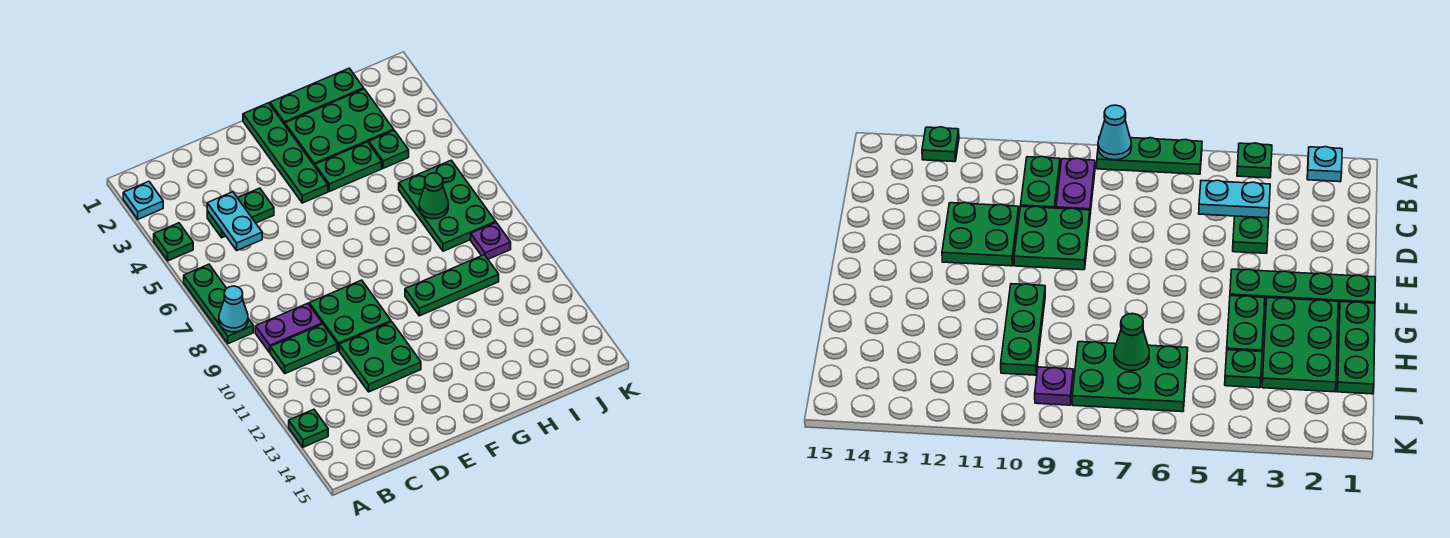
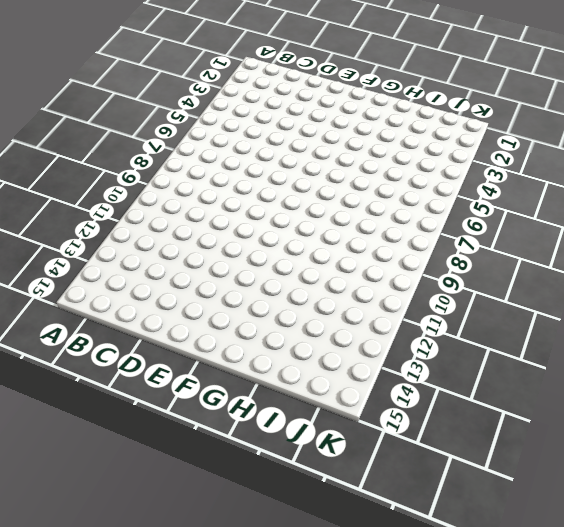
none -> cyan 1x1 plate [123,181,163,219]
none -> green 1x1 plate [154,223,193,261]
none -> green 1x3 plate [184,264,253,344]

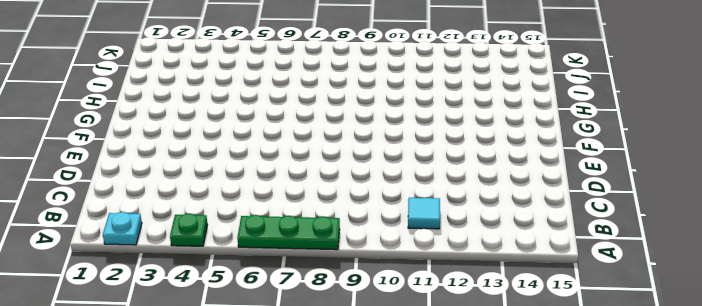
cyan 1x1 tile [408,198,440,229] -> none
none -> green 1x1 plate [289,409,328,447]
none -> purple 1x2 plate [255,303,322,353]
none -> green 1x2 plate [270,324,337,374]

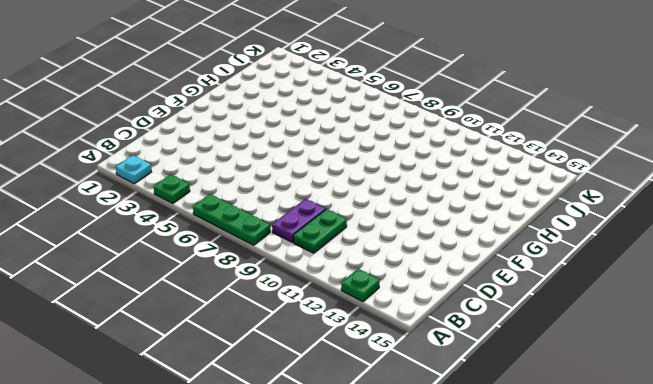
none -> green 1x2 plate [207,188,274,238]
none -> green 2x2 plate [309,280,391,350]
none -> green 2x2 plate [339,322,421,392]

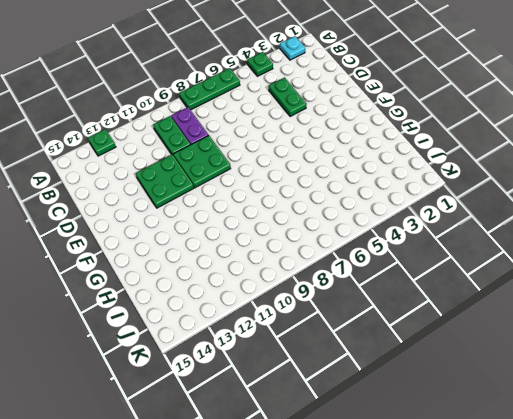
none -> green 1x4 plate [243,103,328,203]
none -> green 1x3 plate [270,68,364,125]
none -> green 2x3 plate [285,89,394,166]

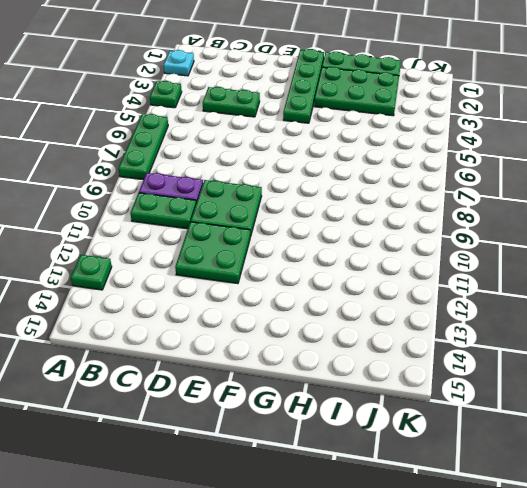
none -> green 1x2 plate [315,142,382,191]
none -> green 1x3 plate [405,255,499,316]
none -> green 1x1 plate [369,130,409,168]

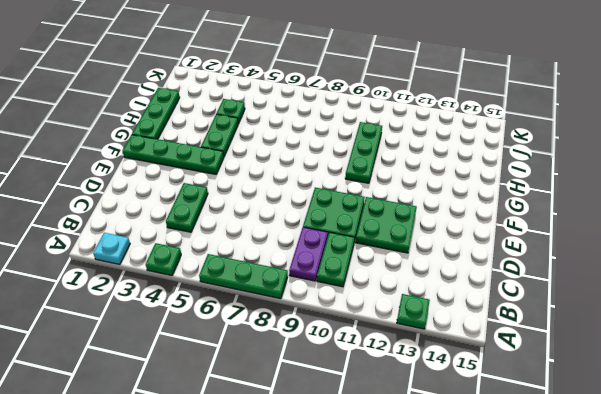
none -> green 2x3 plate [285,89,394,166]
none -> green 2x3 plate [399,160,496,251]
none -> purple 1x1 plate [471,223,511,259]

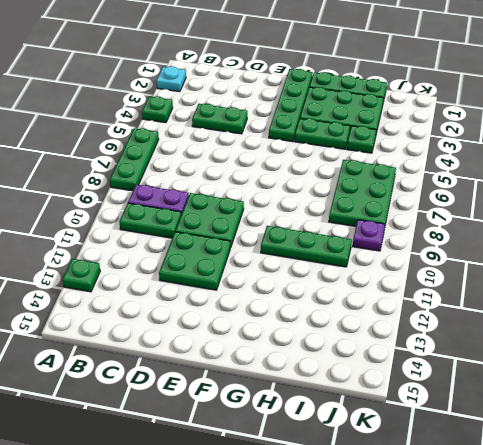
none -> cyan 1x1 cone [219,286,248,332]
none -> cyan 1x2 plate [207,192,262,250]
none -> green 1x1 cone [419,173,448,219]

